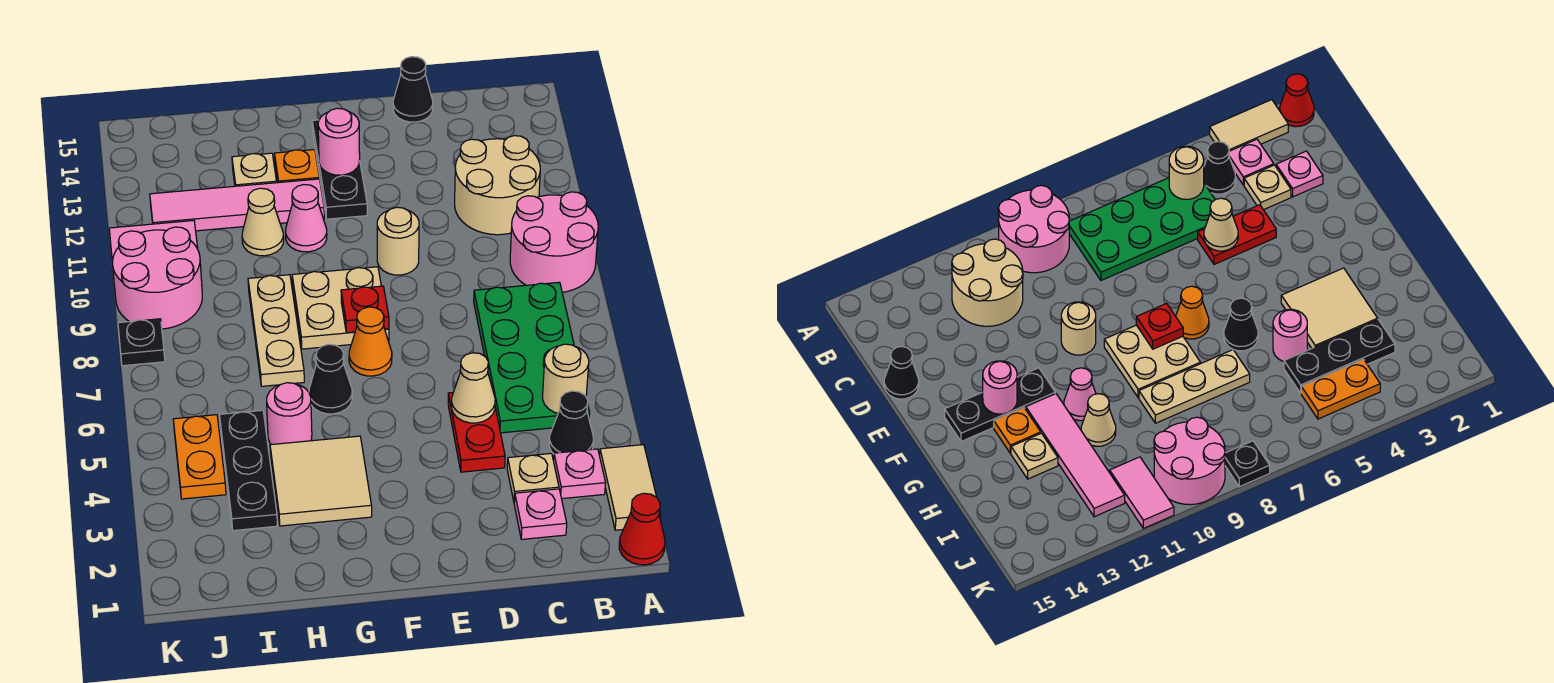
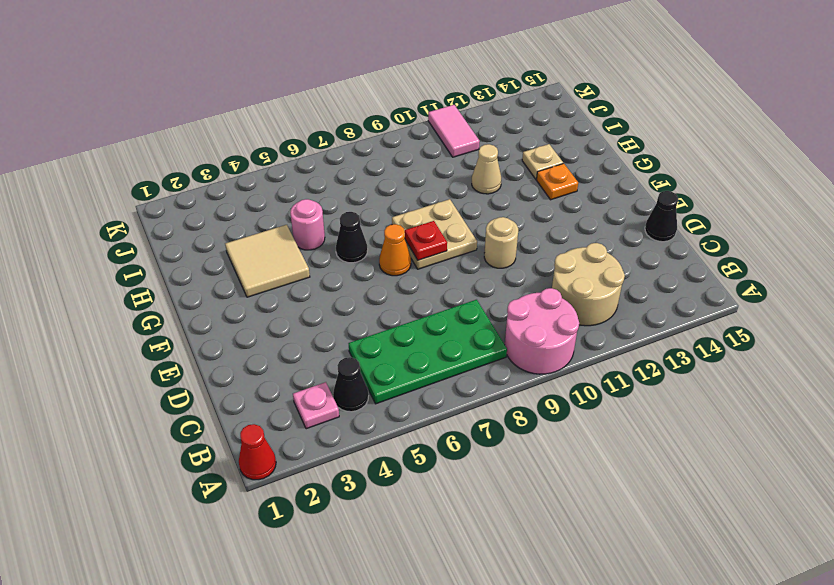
none -> tan 1x2 tile [600,445,661,530]
none -> pink 1x1 plate [514,489,567,539]
none -> tan 1x1 plate [507,453,559,502]
none -> red 1x2 plate [448,393,505,472]

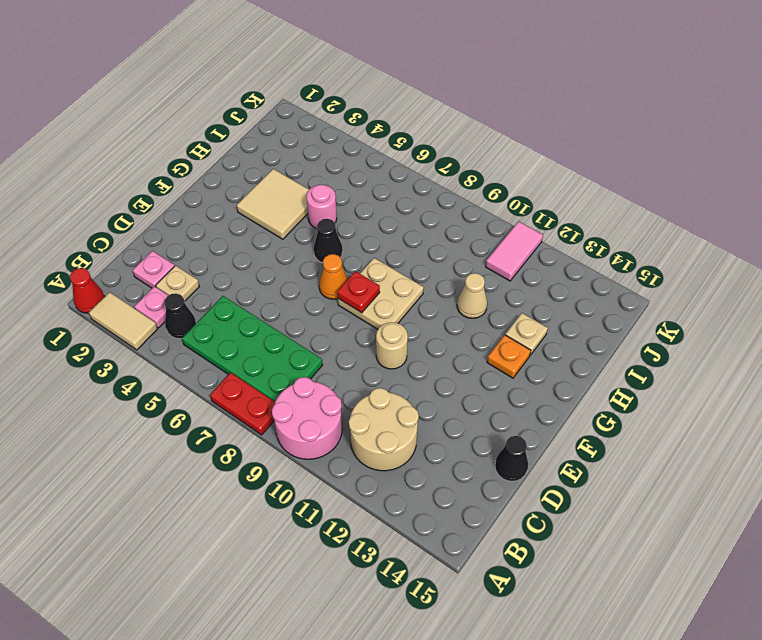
red 1x2 plate [210,373,275,435] -> red 1x2 plate moved to [448,393,505,472]
none -> black 1x3 plate [312,120,367,219]
none -> pink 1x1 cone [286,185,327,252]
none -> pink 1x4 tile [150,179,324,231]
none -> tan 1x3 plate [248,275,304,386]

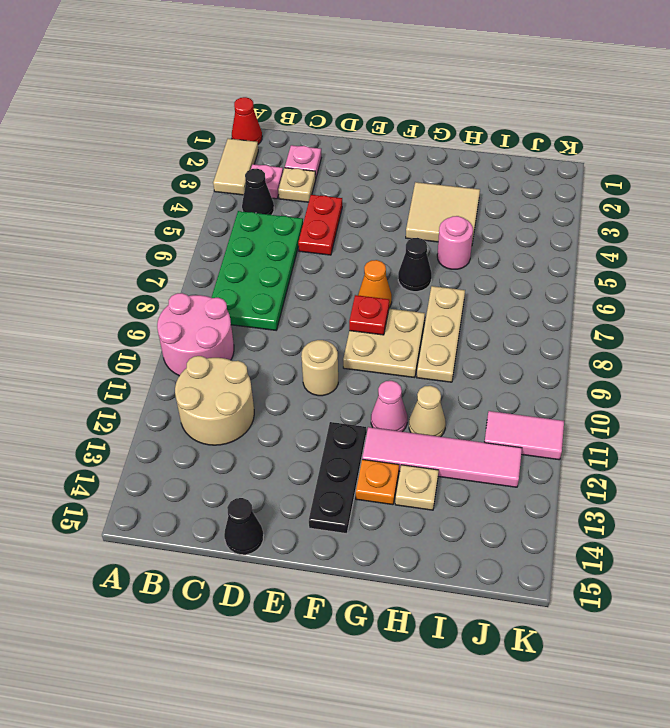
none -> black 1x3 plate [220,410,277,531]
none -> orange 1x2 plate [173,415,226,499]
none -> pink 2x2 round brick [113,227,202,329]
none -> black 1x1 plate [118,319,165,366]

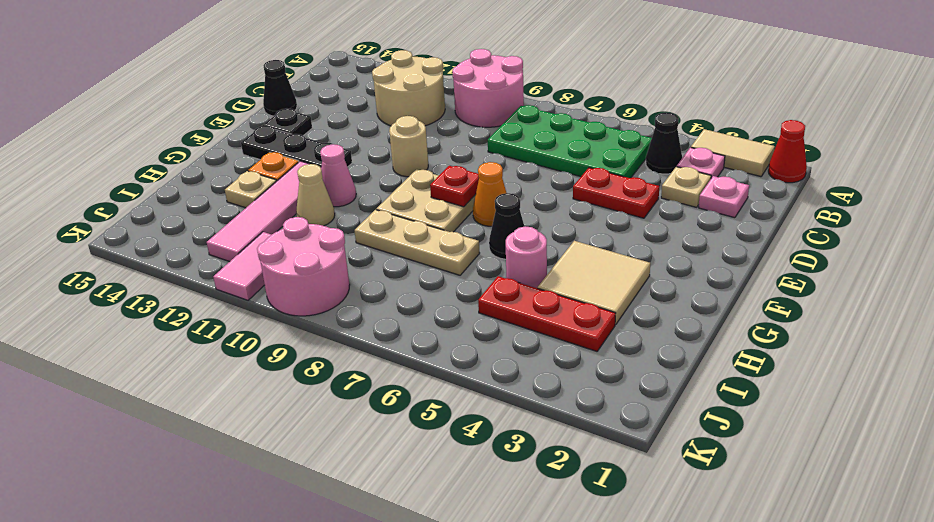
black 1x1 plate [263,109,312,136] -> black 1x1 plate moved to [118,319,165,366]
red 1x3 plate [478,276,616,351] -> black 1x3 plate [220,410,277,531]
none -> orange 1x2 plate [173,415,226,499]
none -> tan 1x1 round brick [543,344,589,413]
none -> tan 1x1 cone [451,353,495,423]
none -> pink 1x1 round brick [318,108,360,175]

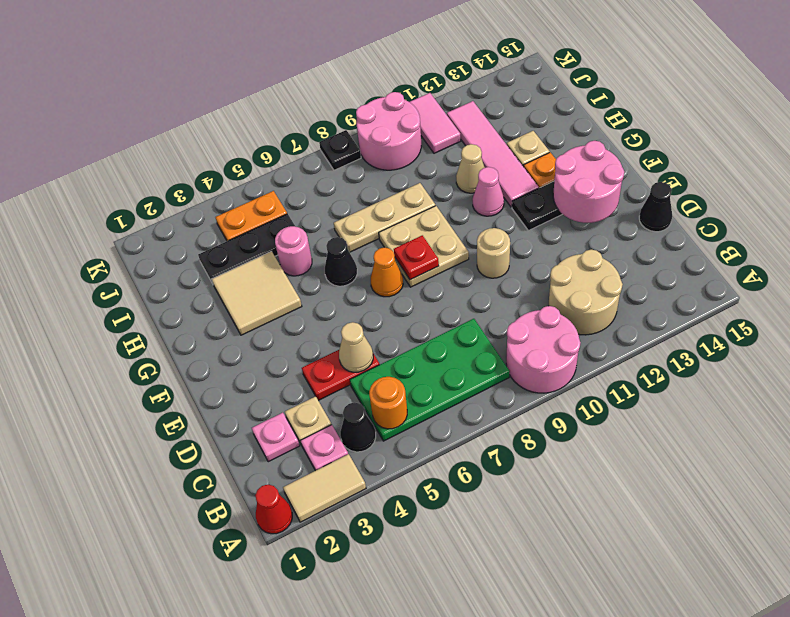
orange 1x1 round brick [369,377,407,429] -> tan 1x1 round brick [543,344,589,413]
pink 2x2 round brick [553,141,624,223] -> pink 1x1 round brick [318,108,360,175]

